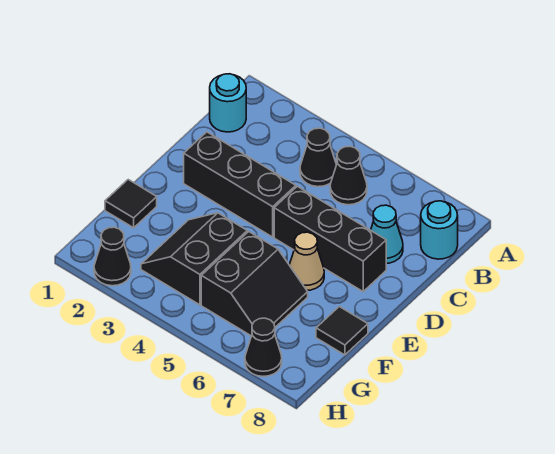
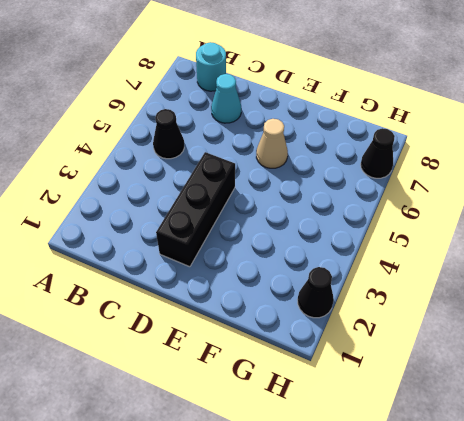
none -> cyan 1x1 round brick [210,74,246,132]
none -> black 1x1 cone [300,128,336,187]
none -> black 1x3 brick [274,186,386,291]

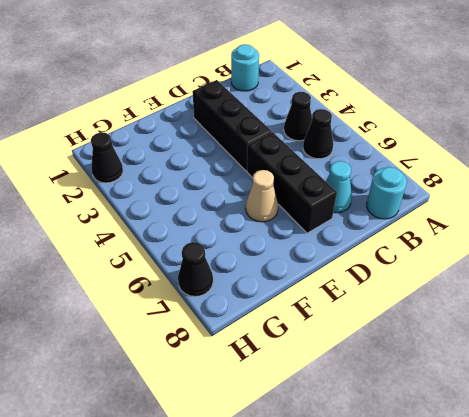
none -> black 1x1 tile [105,180,157,228]
none -> black 2x2 slope [141,213,247,305]
none -> black 2x2 slope [201,232,308,336]

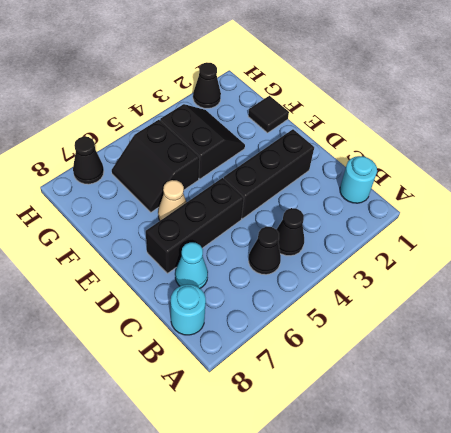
none -> black 1x1 tile [316,307,368,355]

